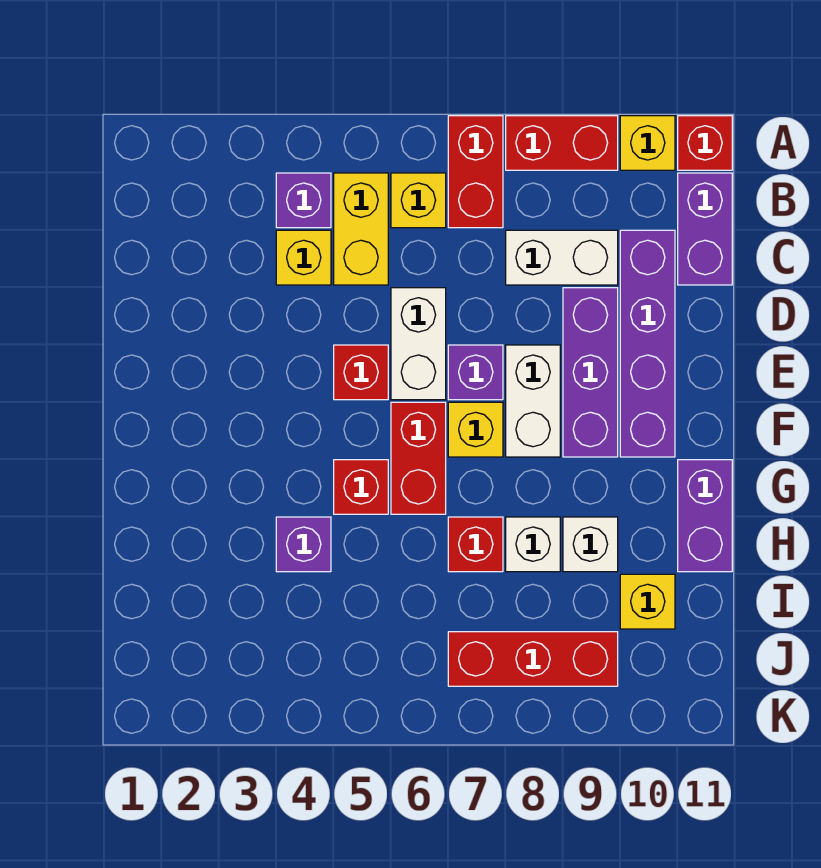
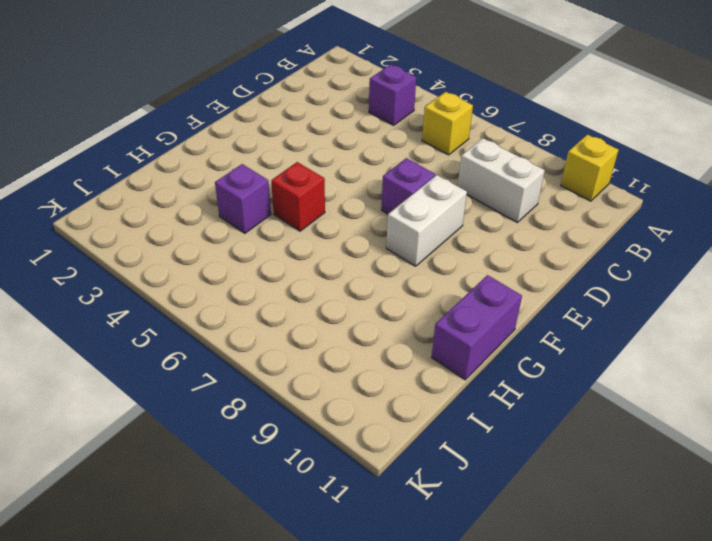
none -> red 1x2 brick [448,116,503,228]
none -> red 1x2 brick [506,116,618,170]
none -> red 1x1 brick [678,116,732,170]

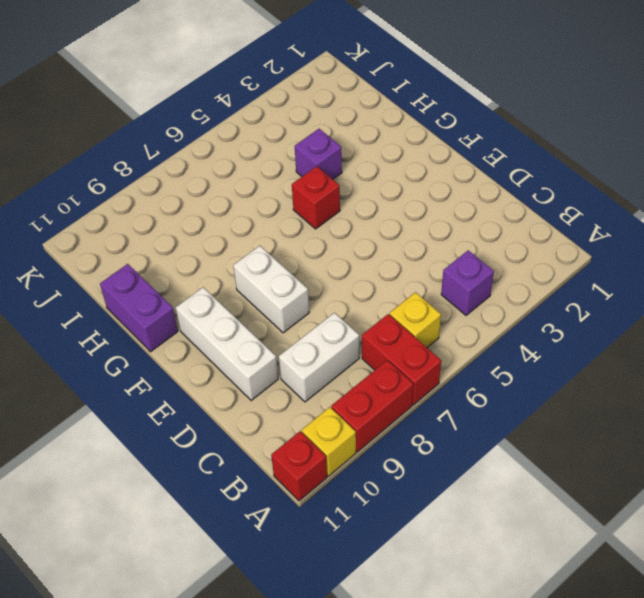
white 1x3 brick [175,287,278,401] -> purple 1x4 brick [620,230,675,457]
none -> yellow 1x2 brick [334,173,388,285]
none -> purple 1x2 brick [678,173,732,285]
none -> yellow 1x1 brick [276,230,331,285]

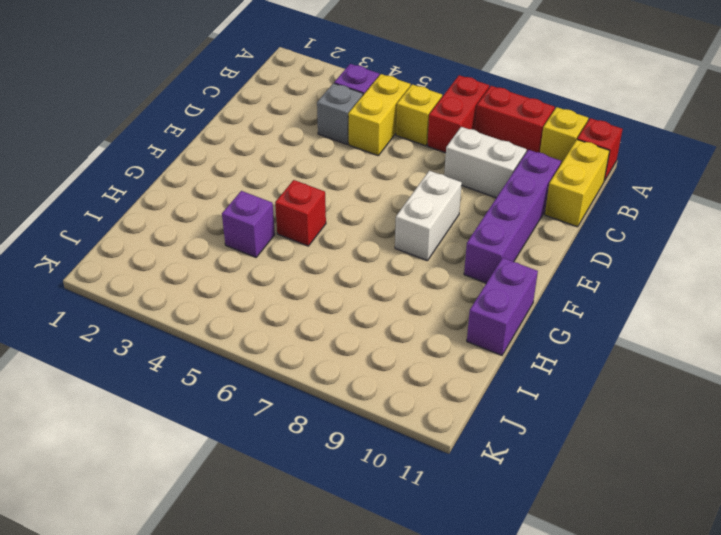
yellow 1x2 brick [545,140,610,227] -> purple 1x2 brick [678,173,732,285]
grey 1x1 brick [317,83,363,144] -> yellow 1x1 brick [276,230,331,285]
none -> white 1x2 brick [391,288,446,400]
none -> purple 1x3 brick [563,288,618,457]
none -> red 1x1 brick [334,345,388,400]

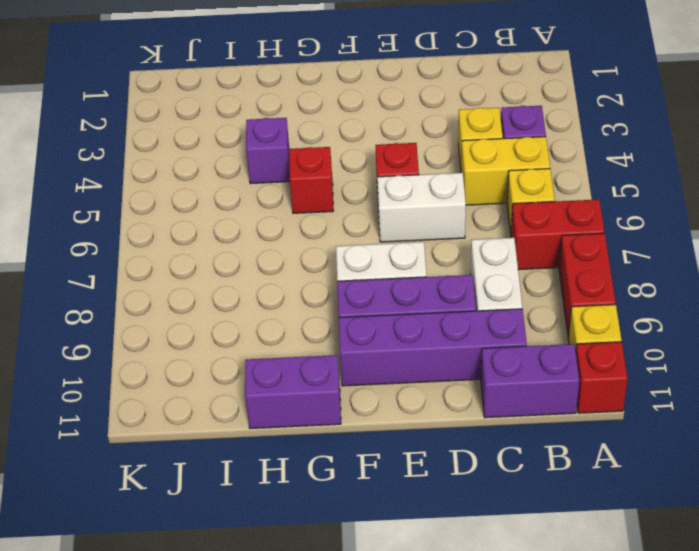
none -> purple 1x1 brick [448,345,503,400]
none -> red 1x2 brick [391,402,446,514]
none -> yellow 1x1 brick [448,402,503,457]

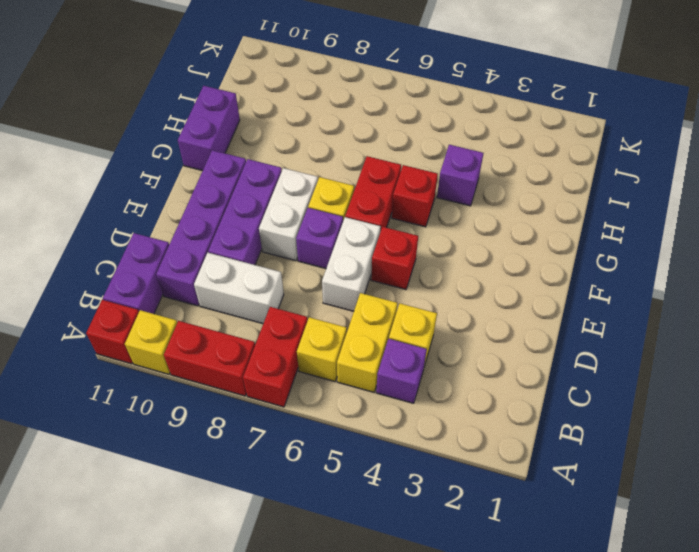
none -> red 1x1 brick [448,517,503,572]
none -> white 1x1 brick [506,517,560,572]
none -> white 1x1 brick [563,517,618,572]

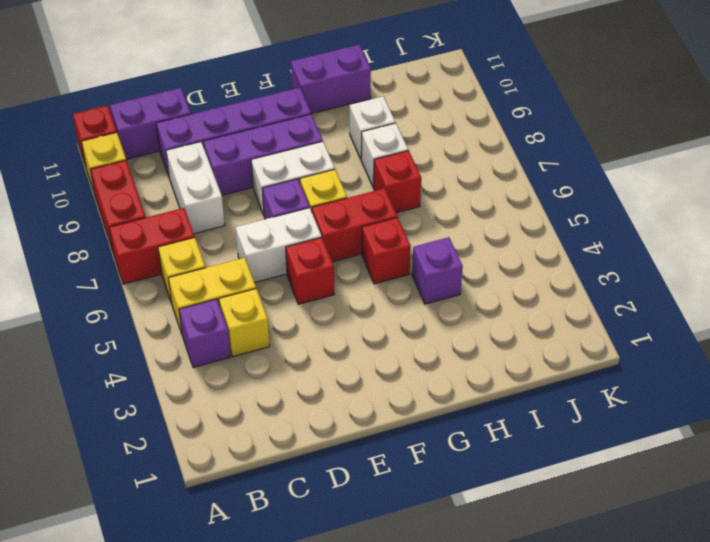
none -> yellow 1x1 brick [620,574,675,629]
none -> red 1x3 brick [448,632,618,686]

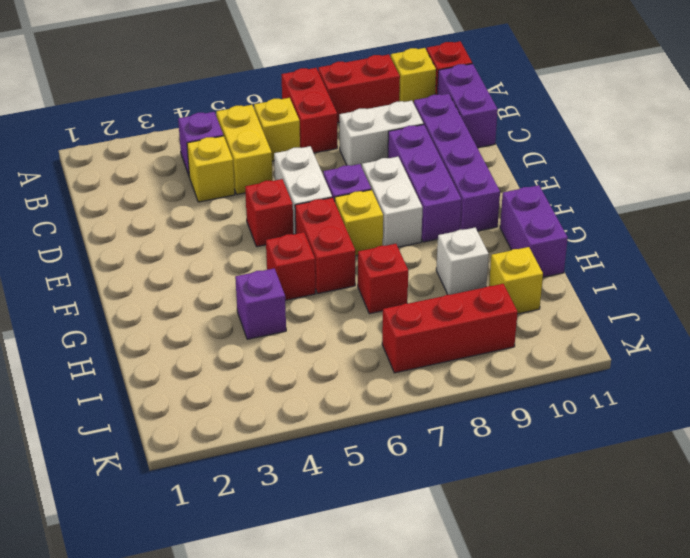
none -> white 1x1 brick [506,517,560,572]

